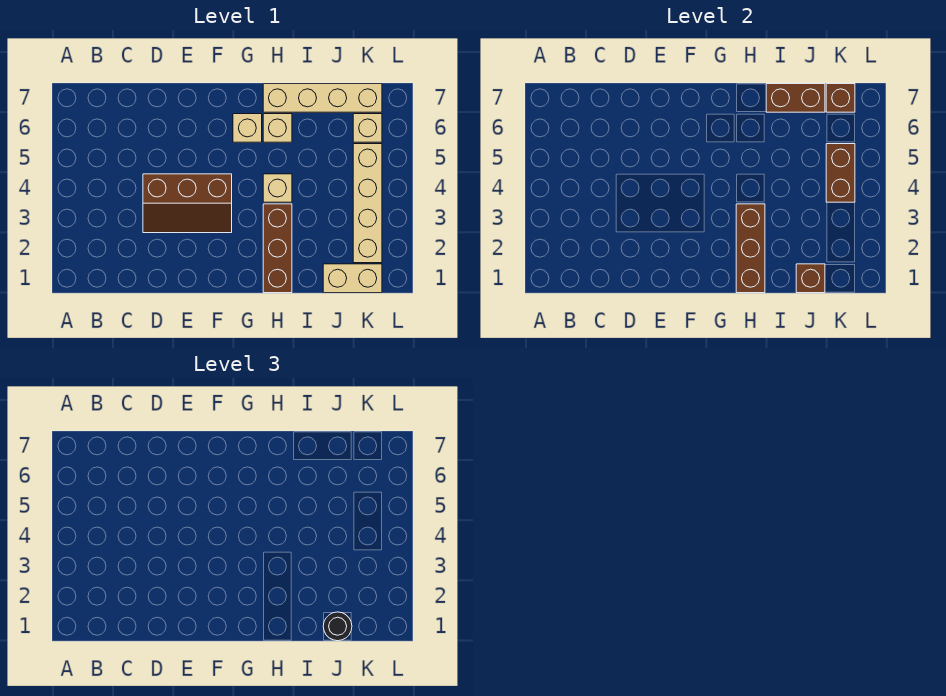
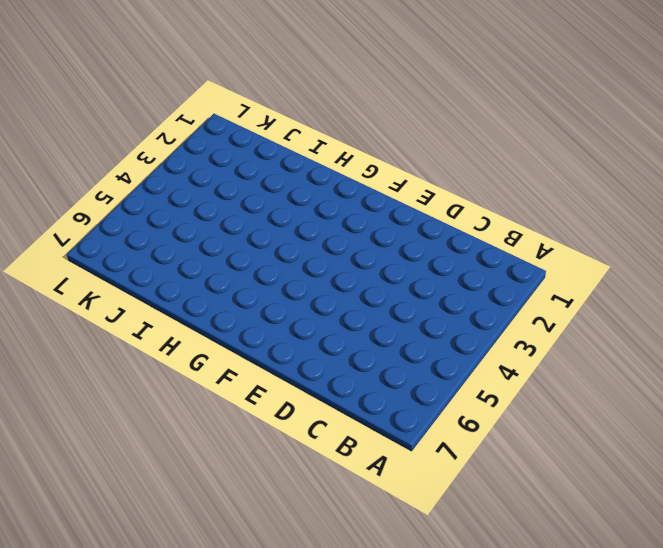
none -> brown 2x3 slope [143,174,232,233]
none -> tan 1x1 brick [233,114,262,142]
none -> brown 1x3 brick [263,204,292,293]

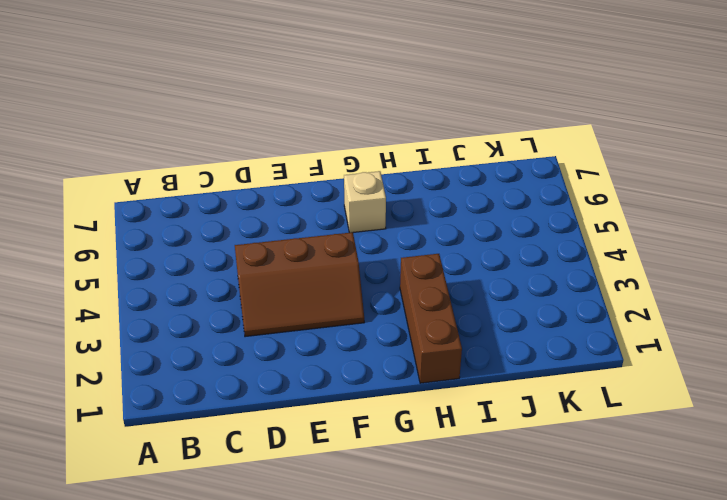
none -> tan 1x1 brick [263,174,292,202]
none -> tan 1x1 brick [263,114,292,142]
none -> tan 1x4 brick [263,84,382,112]

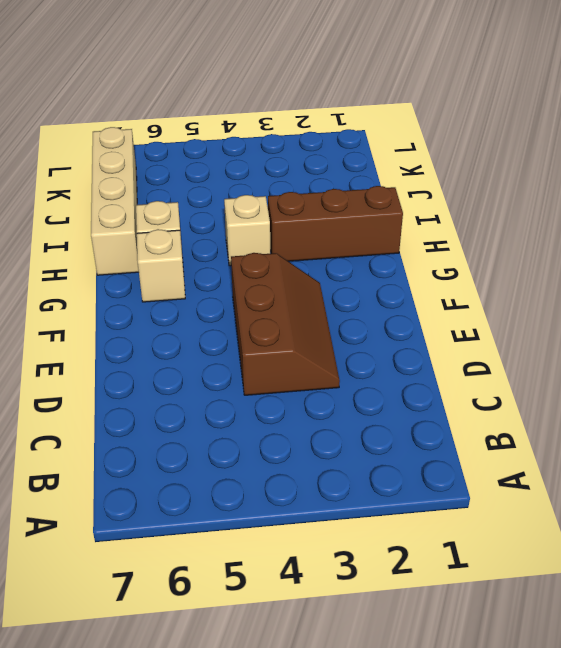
none -> tan 1x2 brick [323,264,382,293]
none -> tan 1x4 brick [353,144,382,263]
none -> tan 1x1 brick [353,114,382,142]

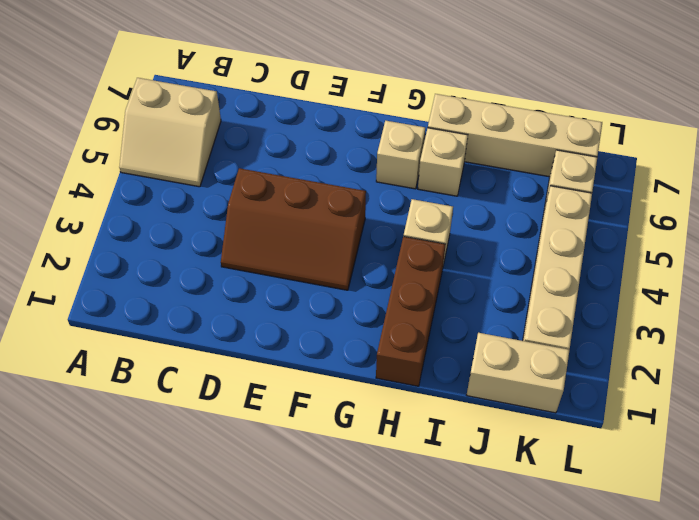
tan 2x2 slope [119,78,221,187] -> none
none -> brown 1x3 brick [736,204,765,293]
none -> brown 1x2 brick [766,84,825,112]
none -> brown 1x1 brick [796,264,825,293]

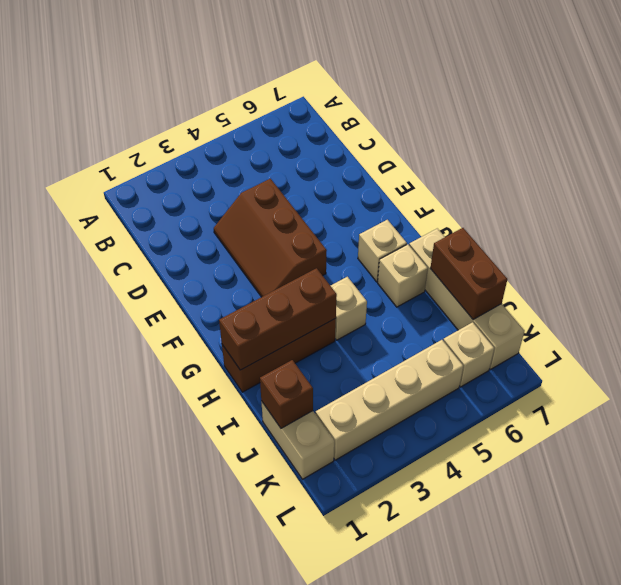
none -> brown 1x2 brick [826,144,855,202]
none -> brown 1x1 brick [826,84,855,112]
none -> black 1x1 round brick [323,612,352,641]

